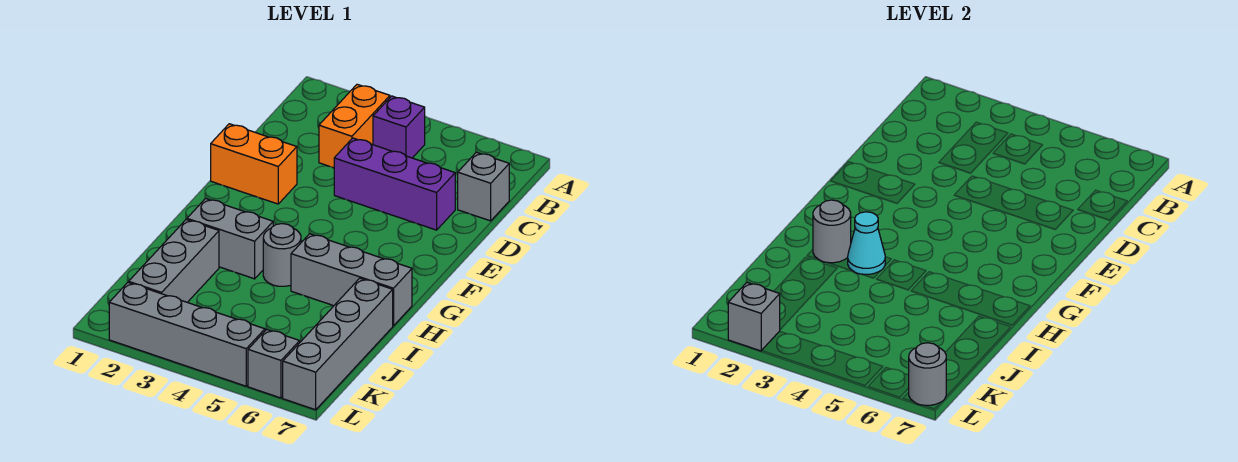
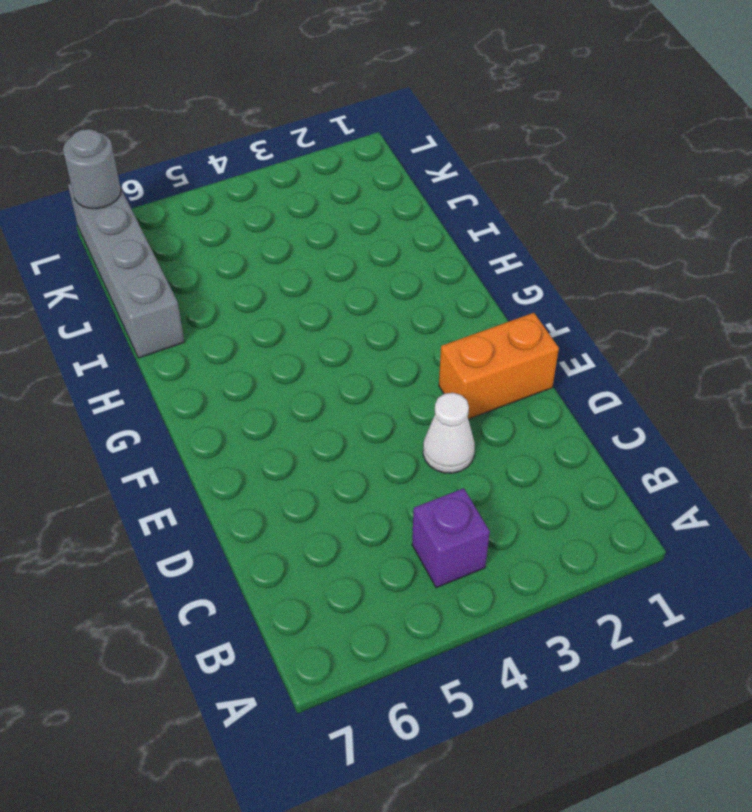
white 1x1 cone [423,393,475,473] -> none
none -> orange 1x2 brick [319,84,390,168]
none -> grey 1x1 brick [458,152,509,221]
none -> purple 1x3 brick [334,138,455,230]

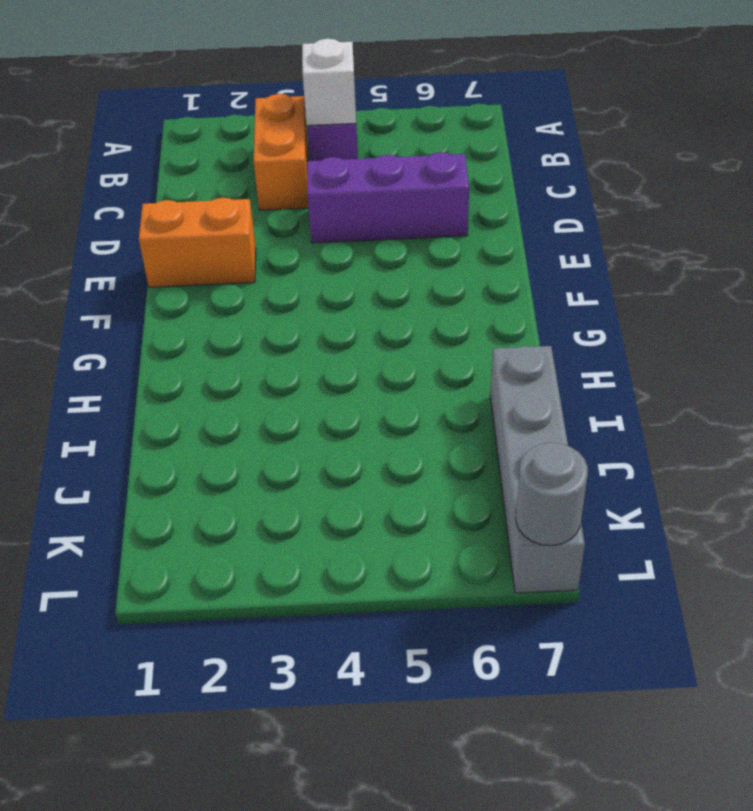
white 1x1 brick [302,39,356,126] -> none
none -> grey 1x1 brick [458,152,509,221]
none -> grey 1x2 brick [187,198,273,279]
none -> grey 1x1 round brick [263,224,301,286]

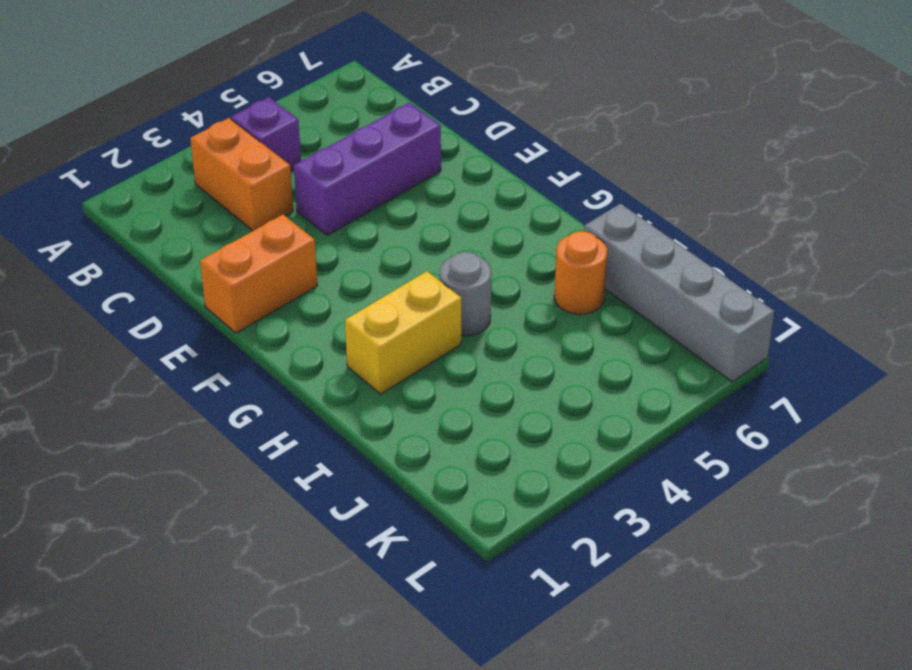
yellow 1x2 brick [345,271,461,394] -> grey 1x2 brick [187,198,273,279]
orange 1x1 round brick [554,231,607,314] -> none
none -> grey 1x1 brick [458,152,509,221]
none -> grey 1x3 brick [291,234,412,326]
none -> grey 1x3 brick [129,220,219,302]

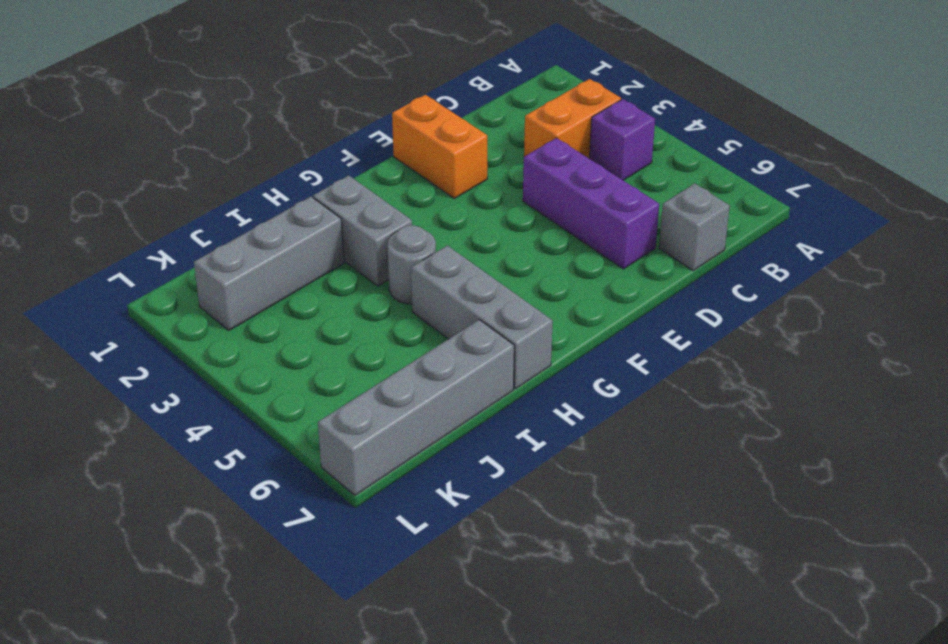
none -> grey 1x4 brick [109,282,265,386]
none -> grey 1x1 brick [248,329,300,398]
none -> grey 1x1 round brick [813,200,851,263]

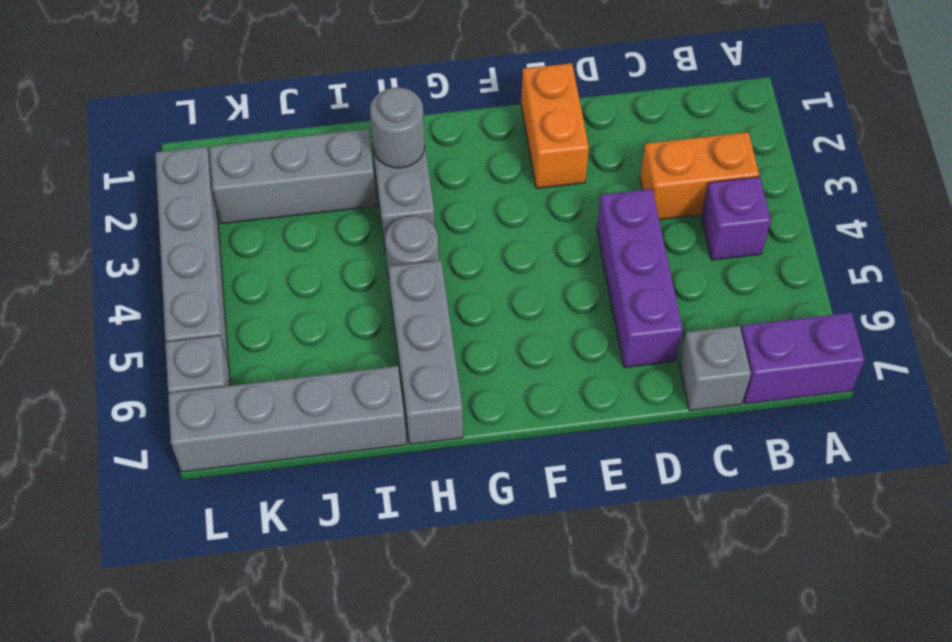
purple 1x2 brick [741,313,865,404] -> none
none -> cyan 1x1 cone [848,212,885,274]
none -> grey 1x1 brick [728,283,780,351]
none -> grey 1x1 round brick [909,343,946,405]

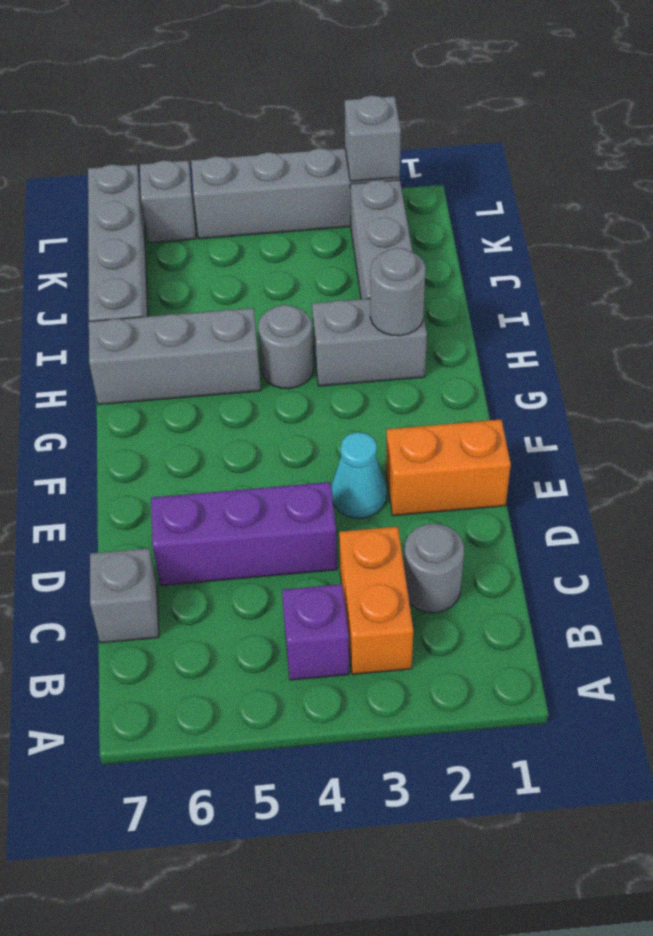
grey 1x1 round brick [404,524,464,613] -> grey 1x1 round brick moved to [909,343,946,405]
cyan 1x1 cone [331,432,386,518] -> cyan 1x1 cone moved to [848,212,885,274]

